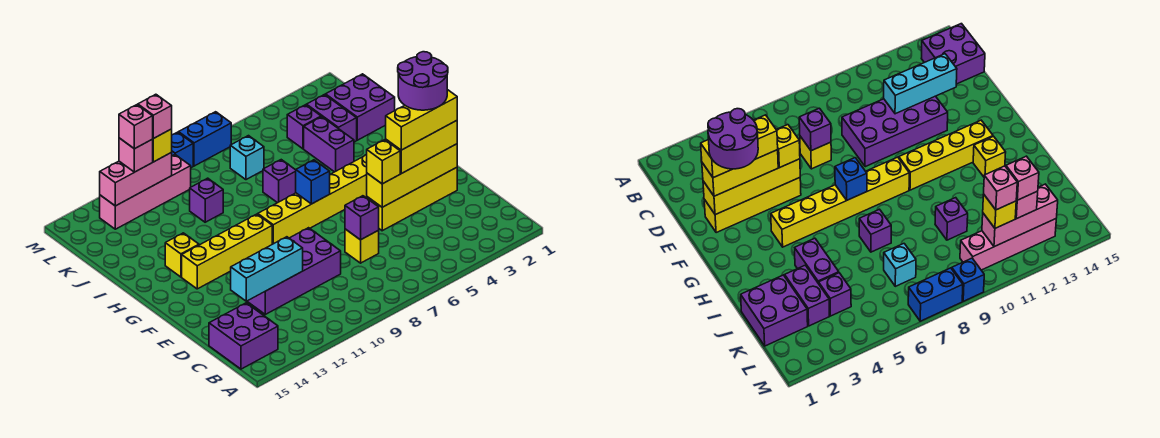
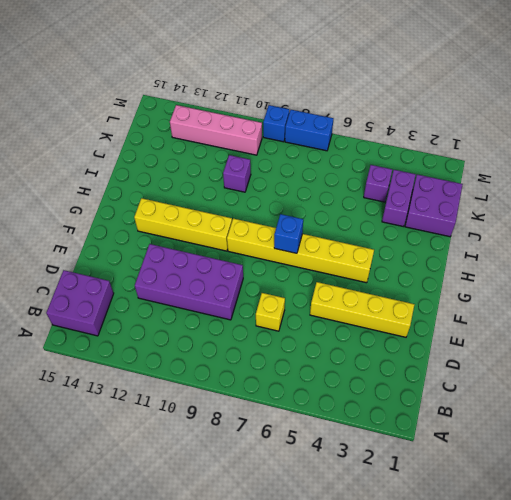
none -> yellow 1x1 brick [165,233,199,277]
none -> purple 1x2 brick [304,117,354,172]
none -> purple 1x1 brick [263,160,296,203]
none -> cyan 1x1 brick [230,136,264,180]

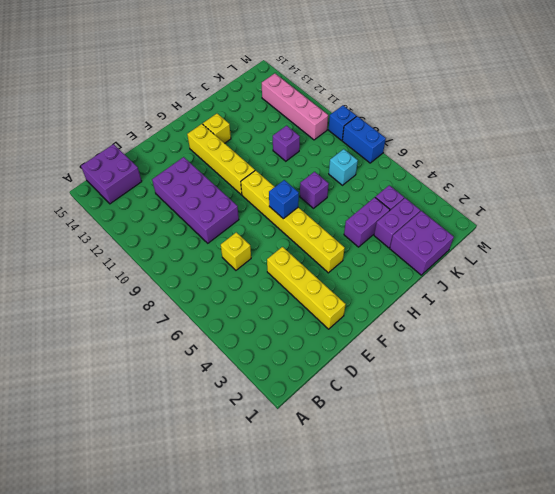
none -> purple 1x1 brick [345,196,379,240]
none -> cyan 1x3 brick [231,237,303,301]
none -> yellow 1x4 brick [367,144,457,207]
none -> pink 1x3 brick [100,153,172,206]

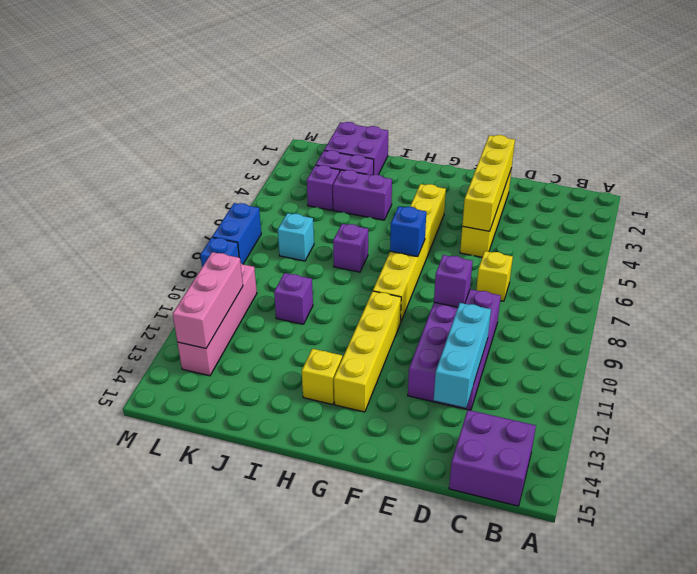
purple 1x1 brick [434,255,473,307] -> purple 1x1 brick moved to [345,196,379,240]
none -> yellow 1x3 brick [386,121,457,174]
none -> yellow 1x1 brick [367,140,400,184]
none -> yellow 1x1 brick [153,129,172,162]
none -> pink 1x1 brick [119,138,153,172]

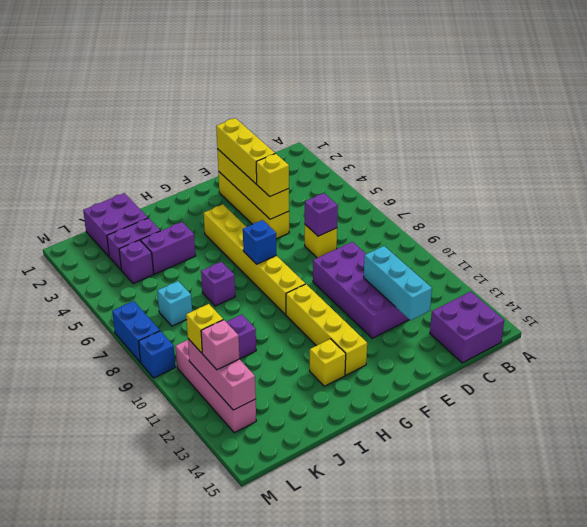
none -> yellow 1x3 brick [386,90,457,150]
none -> pink 1x1 brick [138,94,172,139]
none -> pink 1x1 brick [119,105,153,149]
none -> purple 2x2 round brick [398,52,448,110]

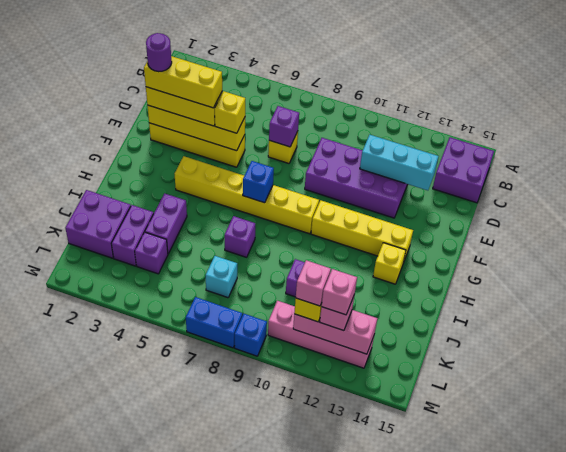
purple 1x1 round brick [146,33,172,72] -> purple 2x2 round brick [398,52,448,110]

